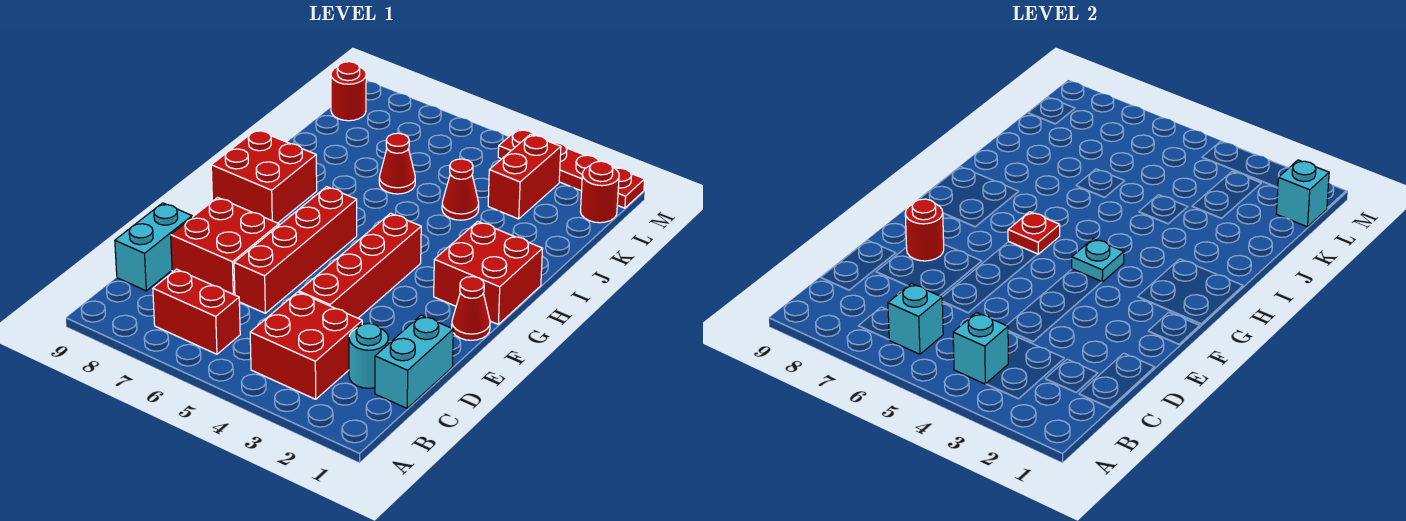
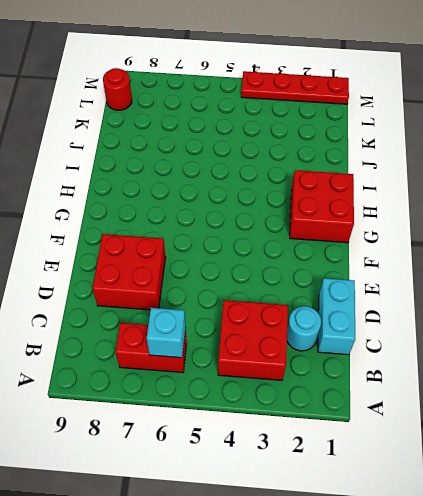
none -> cyan 1x2 brick [115,203,192,291]
none -> red 1x4 brick [299,213,421,318]
none -> red 1x4 brick [234,187,357,313]

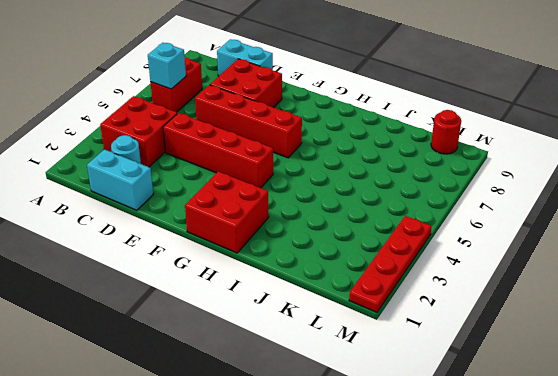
none -> red 1x1 cone [452,277,490,340]
none -> red 2x2 brick [211,130,317,223]
none -> red 1x1 cone [442,159,479,220]

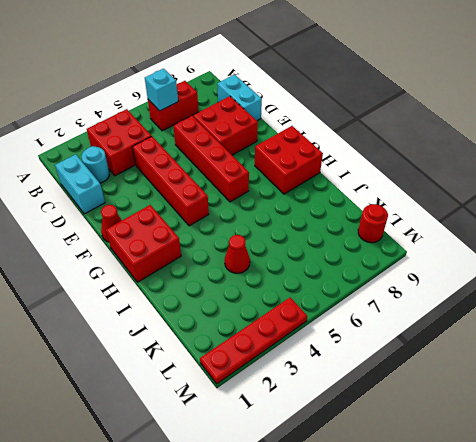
none -> red 1x1 cone [379,133,415,194]
none -> red 1x2 brick [488,134,561,219]
none -> red 1x1 round brick [580,161,619,223]

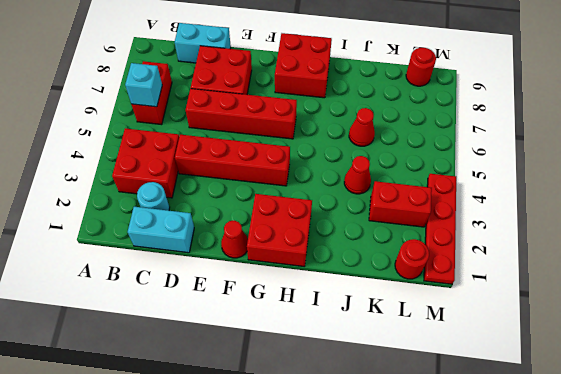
none -> cyan 1x1 brick [953,312,1008,384]
none -> red 1x1 round brick [905,199,944,261]
none -> cyan 1x1 plate [1072,239,1124,282]

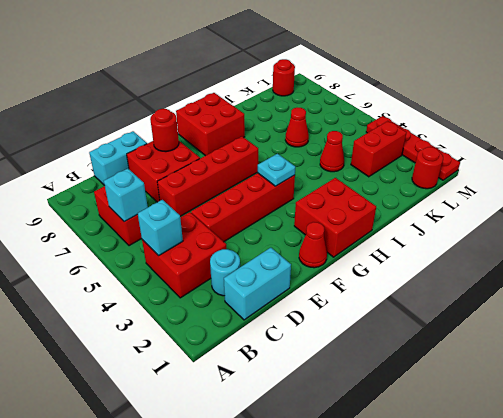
none -> red 1x1 plate [1008,212,1060,254]
none -> cyan 1x1 brick [1277,160,1329,227]

